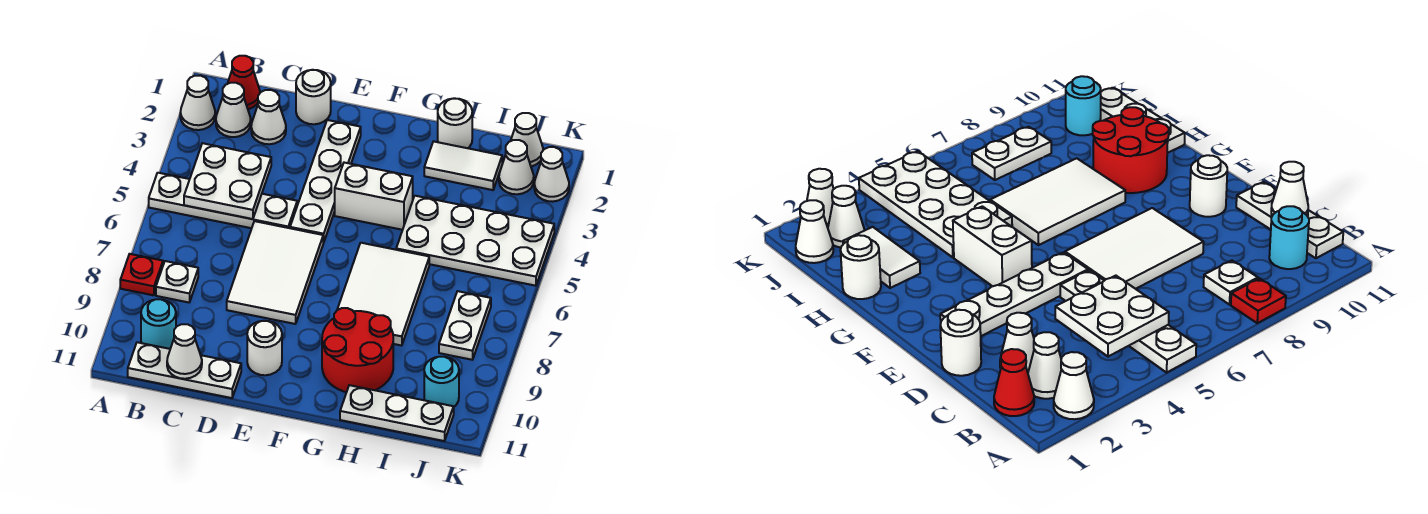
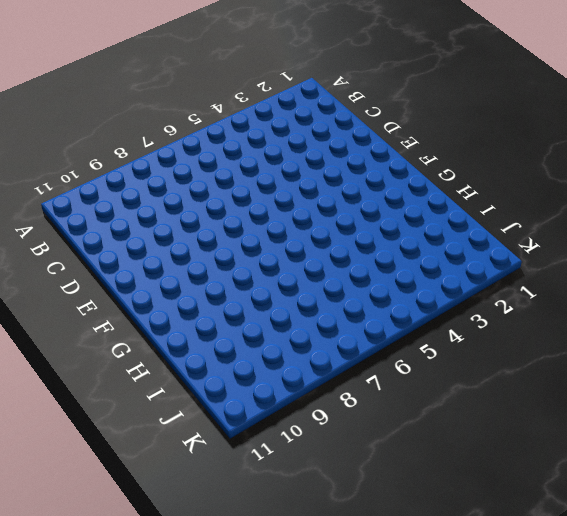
none -> white 1x1 cone [180,76,215,130]
none -> white 1x4 plate [149,173,297,228]
none -> red 1x1 plate [120,254,163,295]

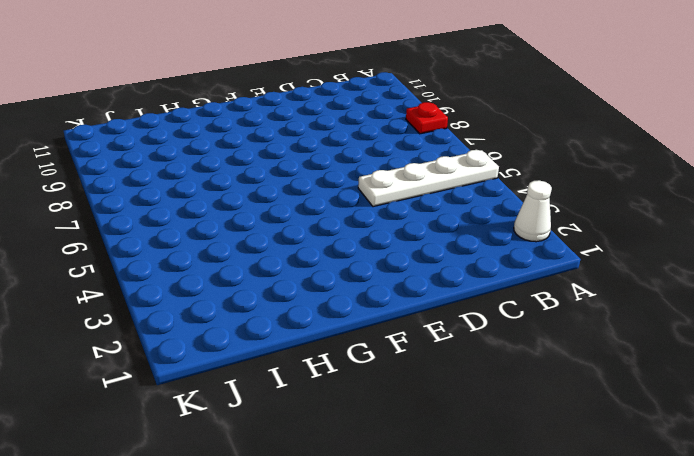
none -> red 1x1 cone [227,56,260,109]
none -> white 1x1 cone [216,83,251,137]
none -> white 1x1 plate [156,261,198,302]

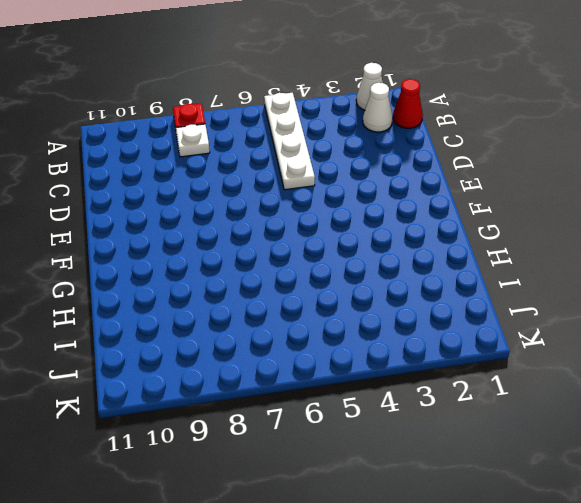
none -> cyan 1x1 round brick [141,299,176,349]
none -> white 1x3 plate [128,342,241,398]
none -> white 1x1 cone [251,90,286,144]

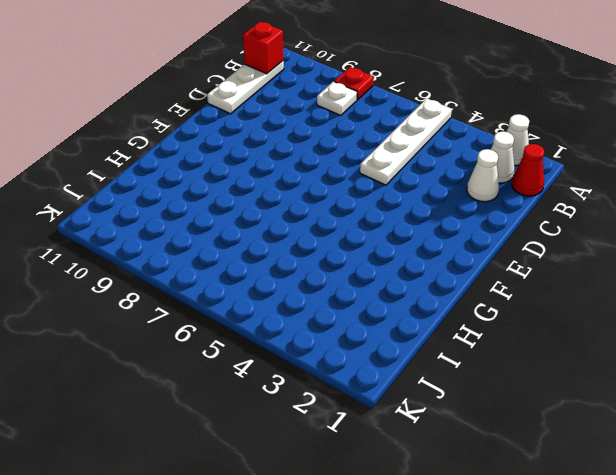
red 1x1 brick [243,22,284,74] -> none
none -> cyan 1x1 round brick [141,299,176,349]
none -> white 1x1 round brick [296,70,331,124]
none -> white 2x3 tile [227,221,324,324]

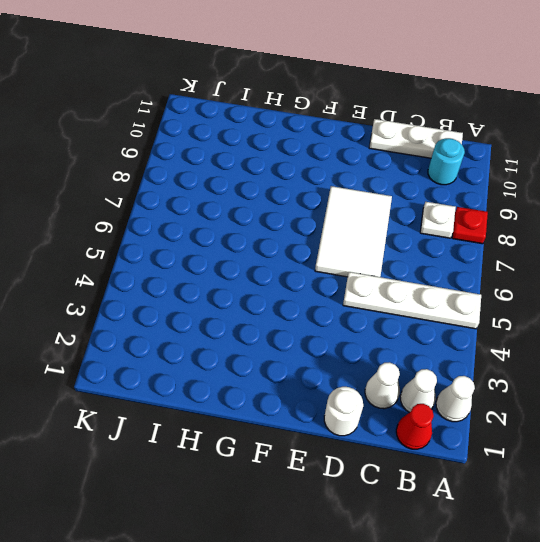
none -> white 1x4 plate [290,120,361,242]
none -> white 1x1 round brick [247,321,282,375]
none -> white 1x2 brick [335,163,413,230]

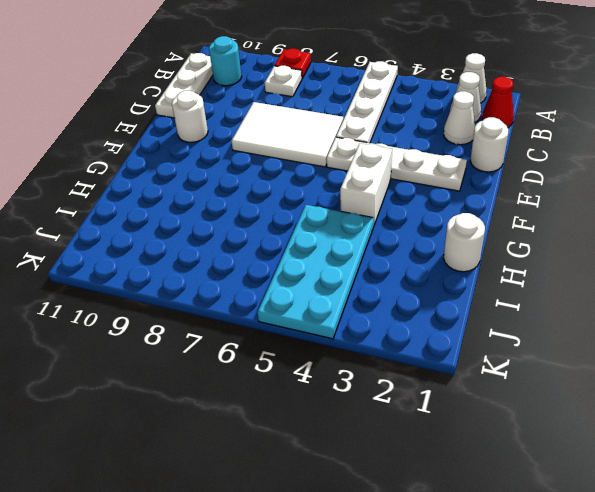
cyan 2x4 plate [257,205,374,339] -> white 2x4 plate [396,196,554,286]
none -> white 2x3 tile [337,243,429,346]
none -> red 2x2 round brick [322,308,393,392]
none -> white 1x2 tile [424,141,502,190]

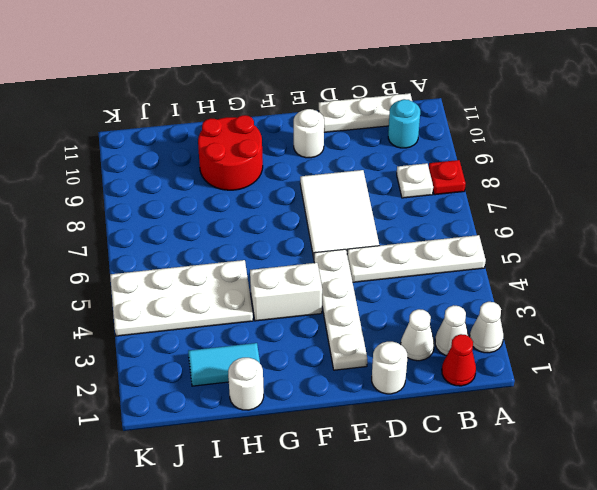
cyan 1x2 tile [188,343,260,386] -> white 1x2 tile [424,141,502,190]
none -> white 2x3 tile [337,243,429,346]
none -> white 1x3 plate [340,385,454,441]
none -> white 1x1 cone [511,113,543,167]

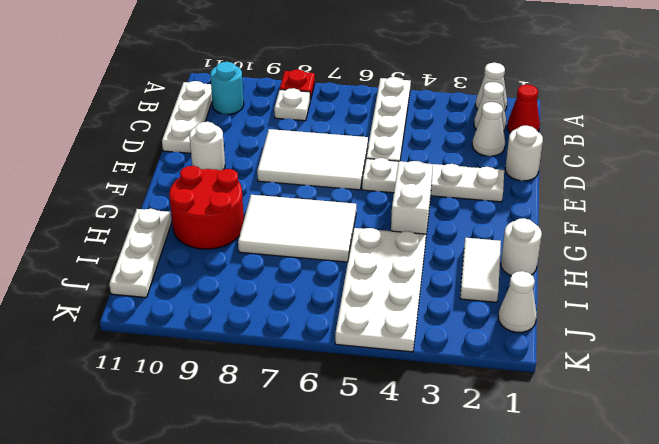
none -> white 1x1 cone [499,140,534,194]
none -> white 1x2 plate [439,291,491,360]
none -> cyan 1x1 round brick [424,357,459,407]

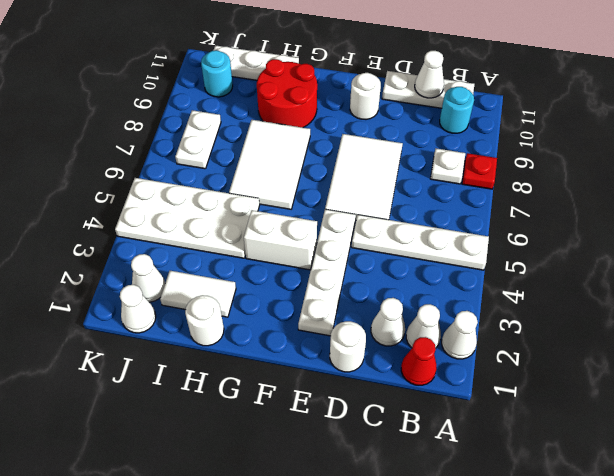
none -> white 1x1 cone [534,147,569,202]
none -> white 2x2 plate [184,143,271,219]

